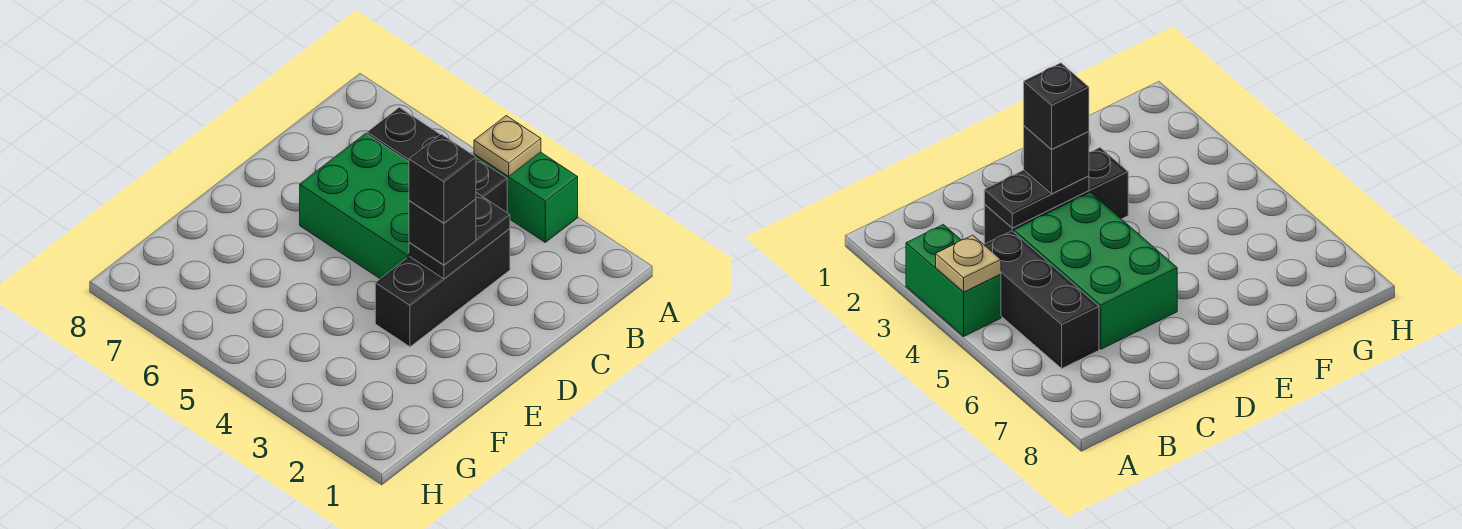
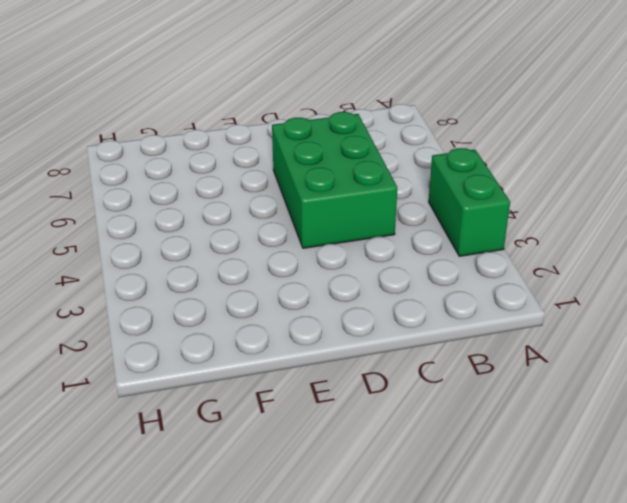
none -> black 1x3 brick [367,107,507,212]
none -> black 1x3 brick [375,229,510,347]

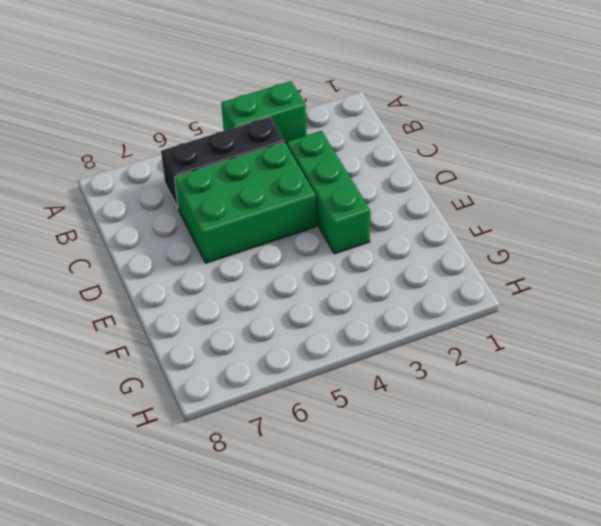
green 1x3 brick [287,131,370,254] -> black 1x3 brick [375,229,510,347]
none -> tan 1x1 plate [474,116,541,177]
none -> black 1x2 plate [409,193,510,279]

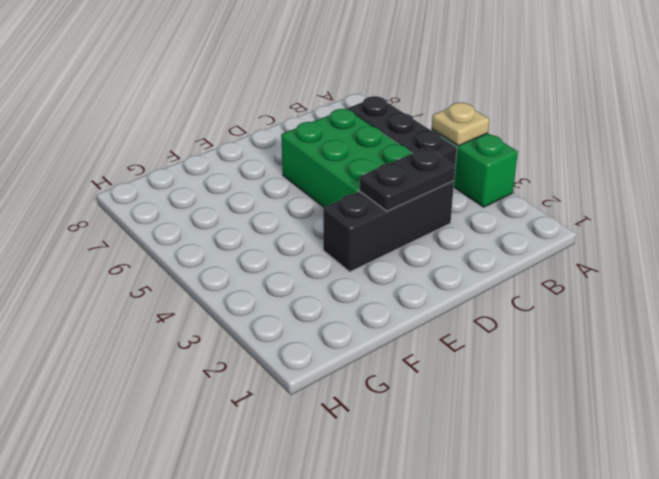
none -> black 1x1 brick [409,199,476,265]
none -> black 1x1 brick [409,134,476,223]

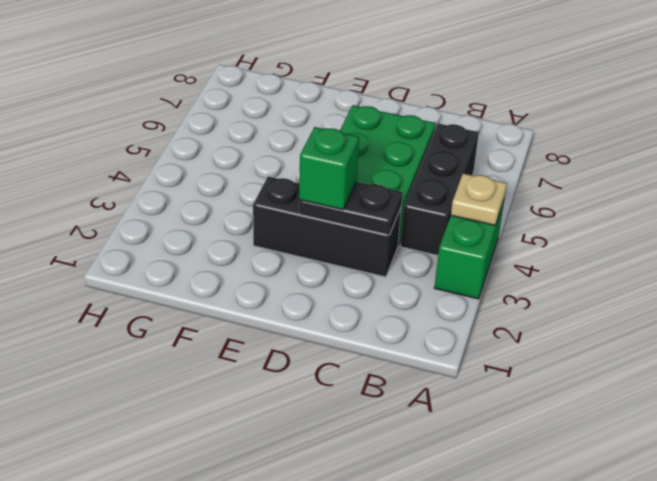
green 1x1 brick [299,127,359,210] -> black 1x1 brick [409,199,476,265]
none -> black 1x1 brick [409,134,476,223]

